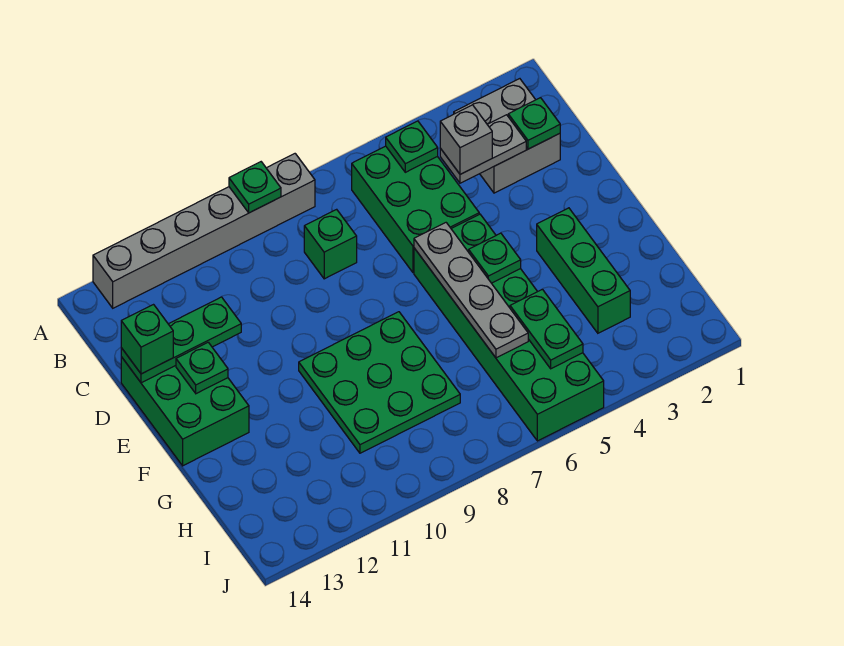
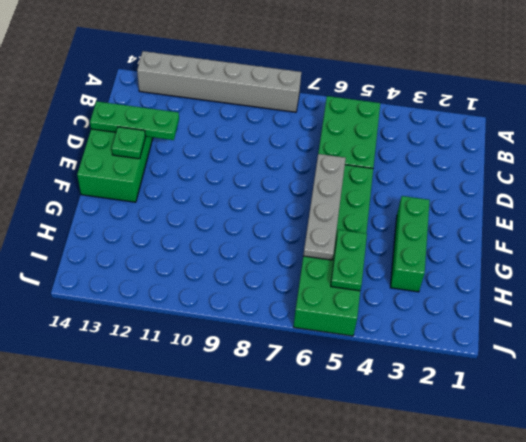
none -> grey 2x2 brick [454,79,560,193]
none -> green 1x1 brick [304,209,357,279]
none -> green 3x3 plate [299,312,460,453]

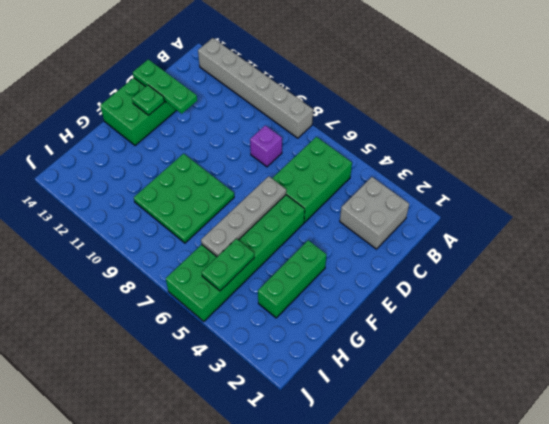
purple 1x1 brick [250,125,282,167] -> green 1x1 brick [304,209,357,279]
none -> green 1x1 plate [229,162,281,213]
none -> green 1x1 plate [386,121,438,172]
none -> green 1x1 plate [508,98,560,149]

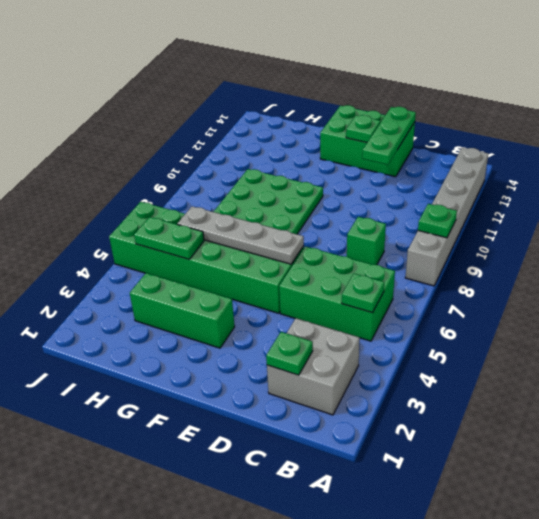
none -> grey 1x2 plate [440,115,526,183]
none -> green 1x1 plate [469,233,521,283]
none -> grey 1x1 brick [440,105,492,174]

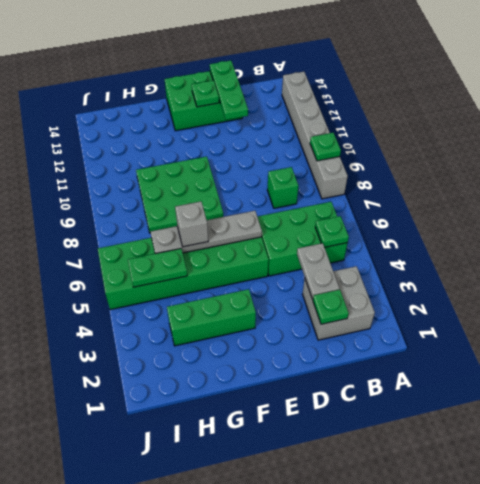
grey 1x1 brick [175,201,208,247] -> grey 1x1 brick moved to [440,105,492,174]
none -> green 1x1 plate [469,233,521,283]
none -> green 1x1 brick [121,305,173,374]

